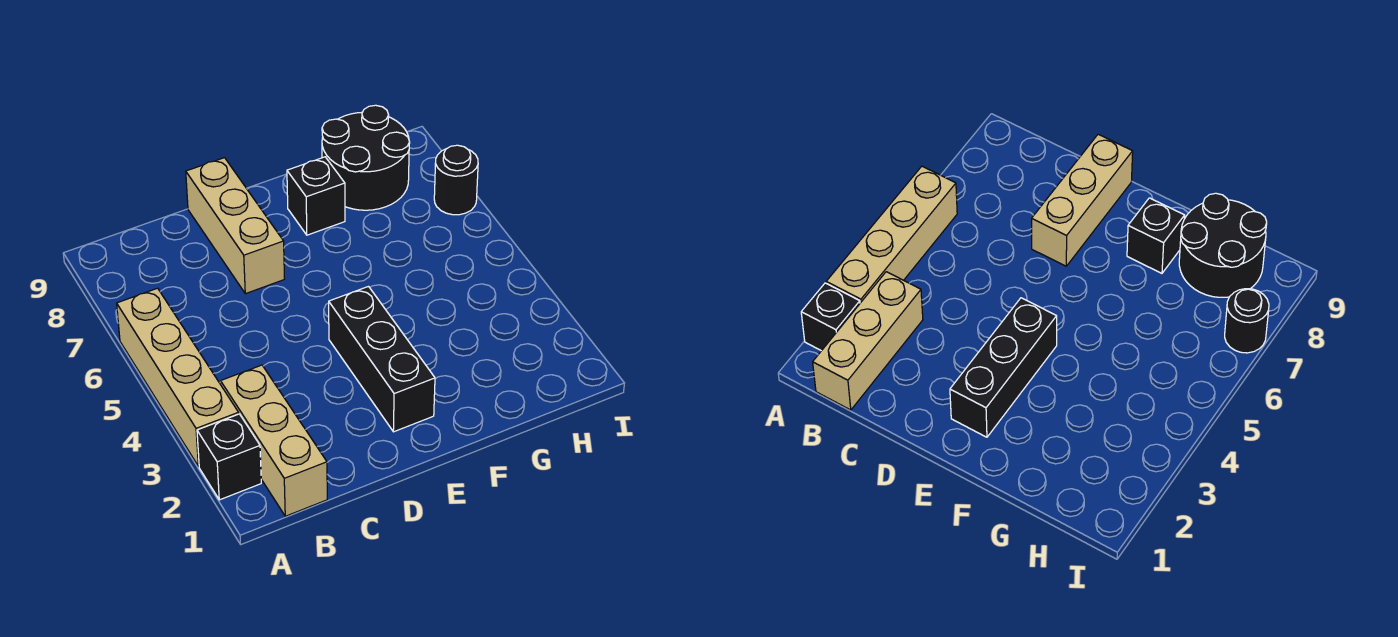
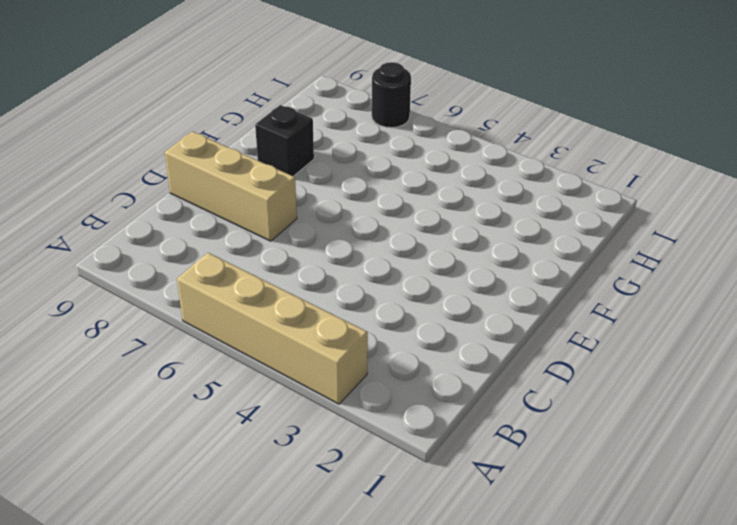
none -> black 1x1 brick [197,414,261,500]
none -> tan 1x3 brick [221,365,327,516]

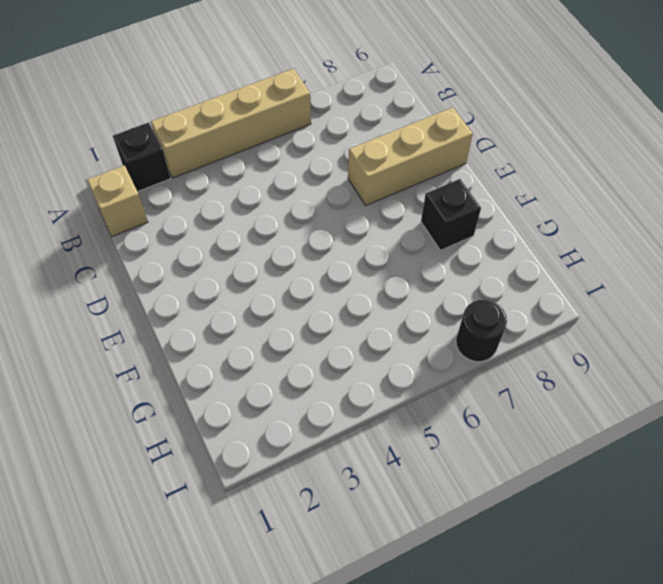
tan 1x1 brick [87,165,148,237] -> tan 1x3 brick [221,365,327,516]
none -> black 1x3 brick [329,287,435,432]
none -> black 2x2 round brick [322,105,410,210]

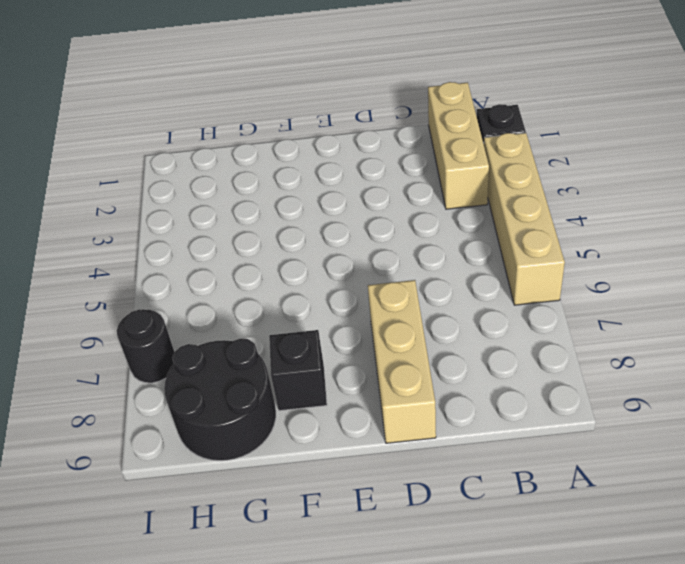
none -> black 1x3 brick [329,287,435,432]

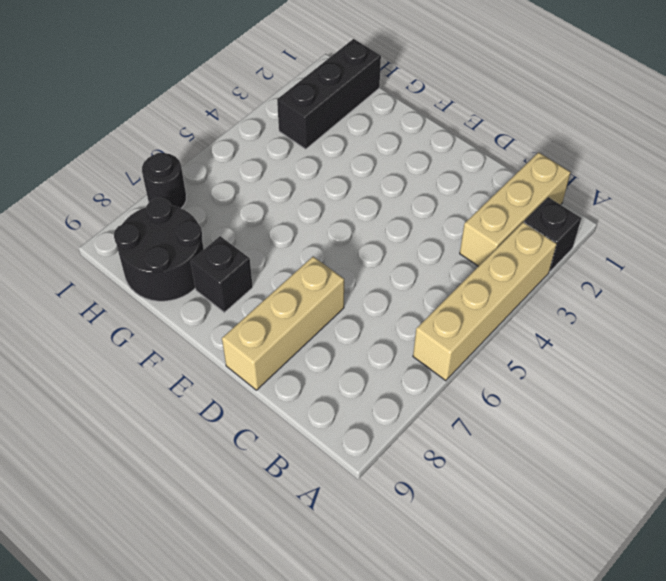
black 1x3 brick [277,39,381,149] -> black 1x3 brick moved to [329,287,435,432]

